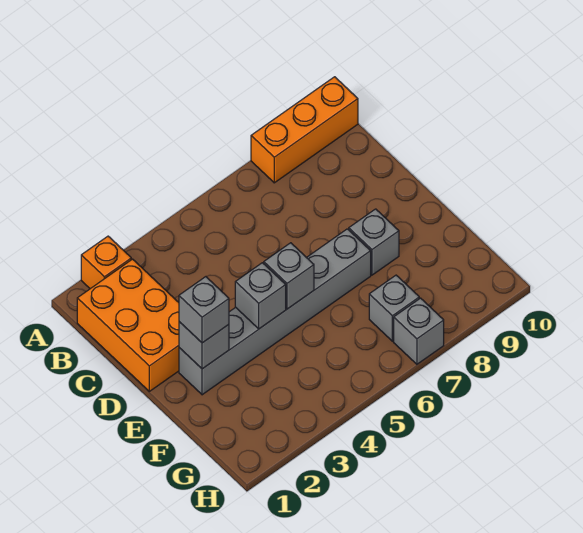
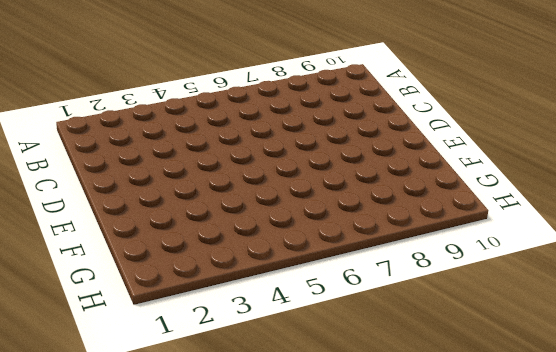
none -> orange 1x1 brick [81,236,131,289]
none -> orange 1x3 brick [251,77,358,183]

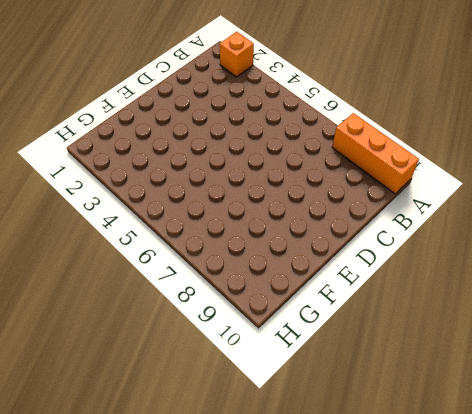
none -> orange 2x3 brick [77,259,179,391]
none -> grey 1x6 brick [179,229,371,395]

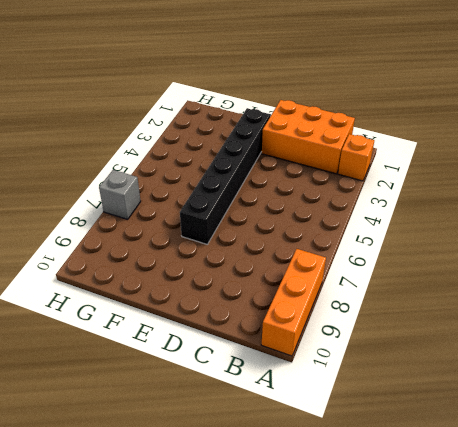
black 1x6 brick [180,108,270,244] -> grey 1x6 brick [179,229,371,395]
none -> grey 1x1 brick [349,209,399,275]
none -> grey 1x1 brick [369,275,419,341]

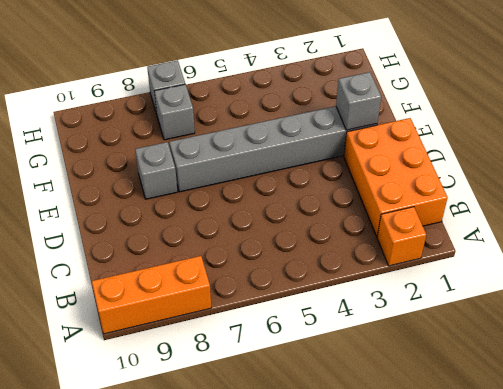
none -> grey 1x1 brick [235,263,286,329]
none -> grey 1x1 brick [264,243,314,309]

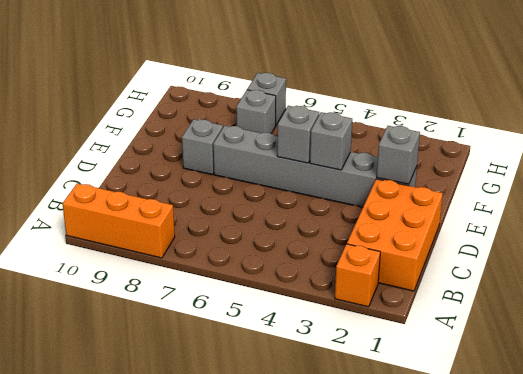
none -> grey 1x1 brick [179,277,229,343]

